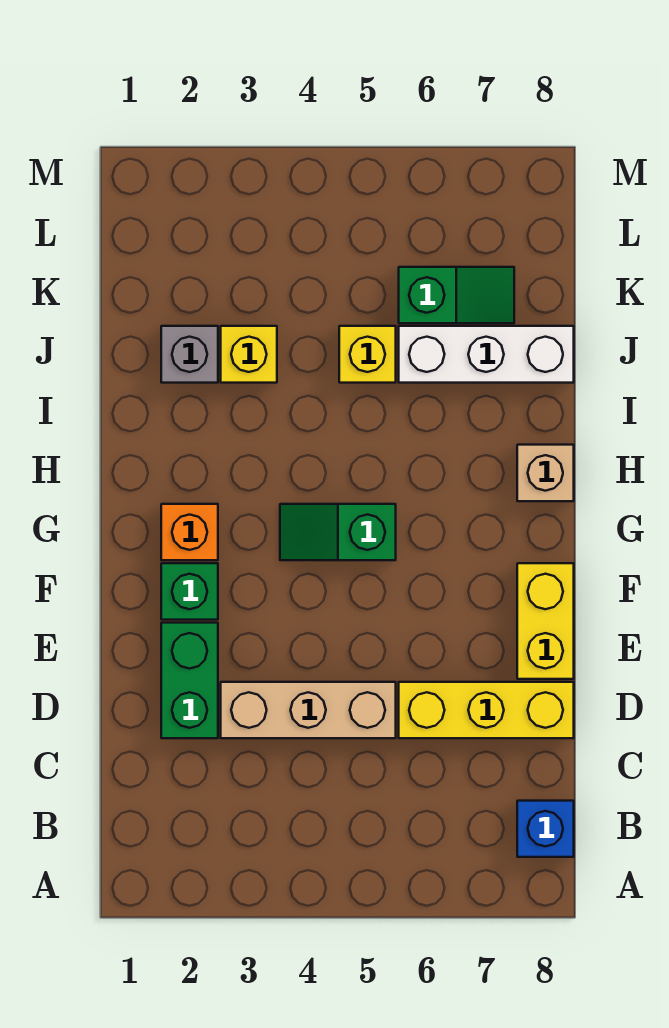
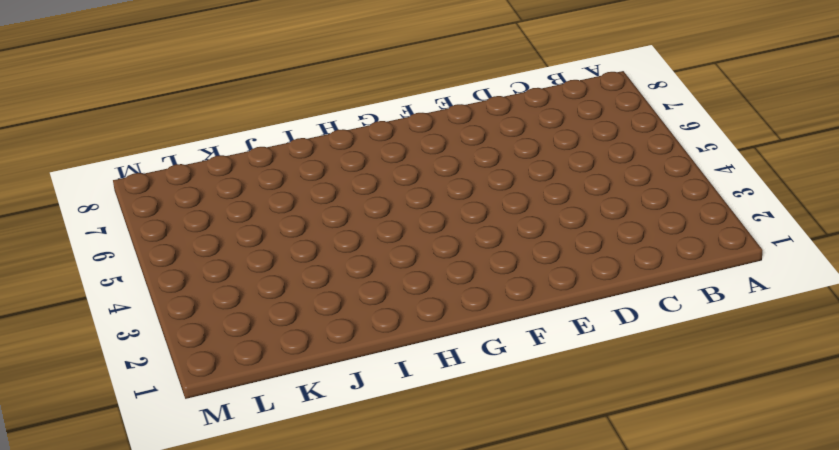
none -> blue 1x1 brick [517,801,574,857]
none -> green 1x2 brick [161,623,218,738]
none -> tan 1x3 brick [221,682,396,738]

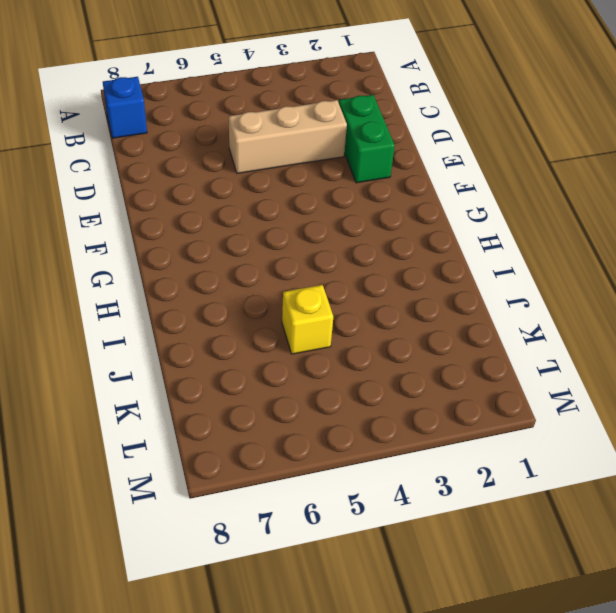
none -> yellow 1x3 brick [399,682,574,738]
none -> yellow 1x2 brick [517,563,574,679]
none -> green 1x1 brick [161,563,218,620]

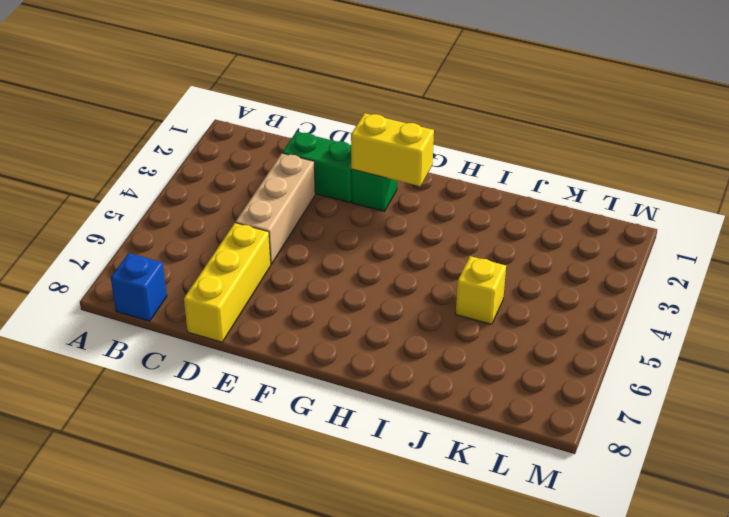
yellow 1x2 brick [351,113,434,186] -> yellow 1x2 brick moved to [517,563,574,679]
none -> orange 1x1 brick [161,504,218,560]
none -> green 1x2 slope [280,504,396,560]
none -> tan 1x1 brick [517,445,574,501]

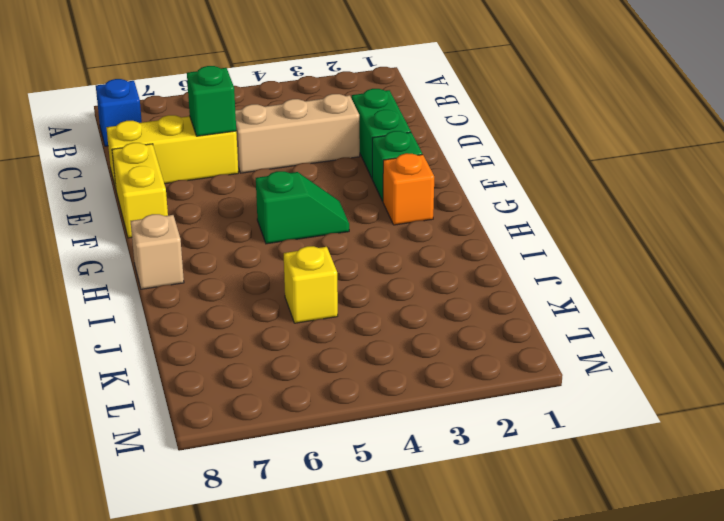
green 1x1 brick [187,66,236,136] -> none
none -> grey 1x1 brick [161,326,218,383]
none -> yellow 1x1 brick [221,326,277,383]
none -> white 1x3 brick [399,326,574,383]

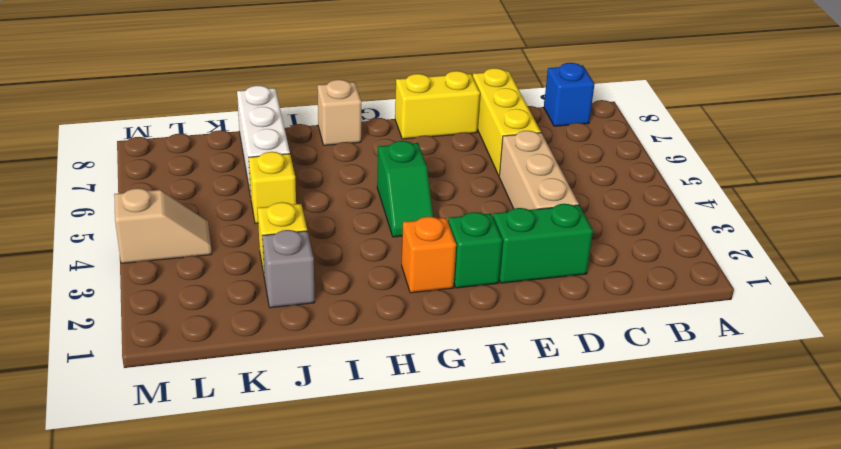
tan 1x2 slope [114,188,212,263] -> none
none -> green 1x2 slope [399,267,514,323]

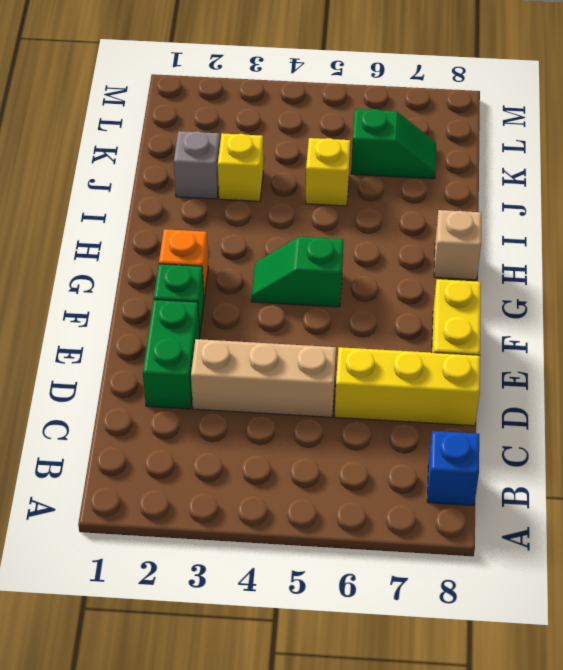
none -> white 1x3 brick [399,326,574,383]

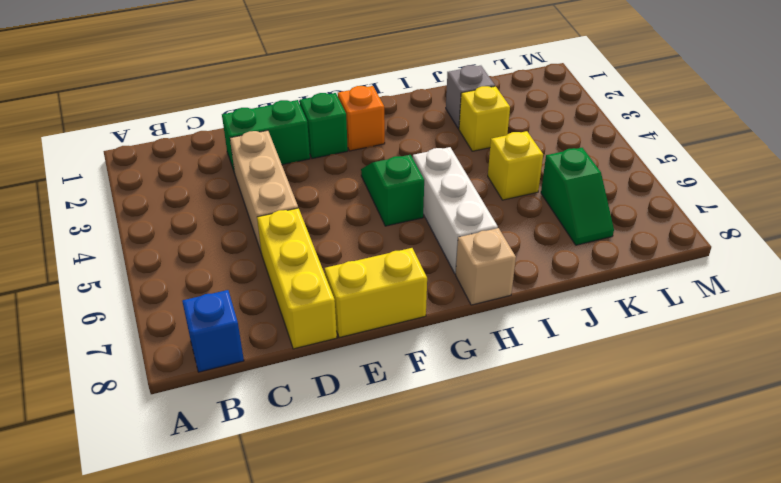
white 1x3 brick [413,147,498,274] -> white 1x3 brick moved to [399,326,574,383]

